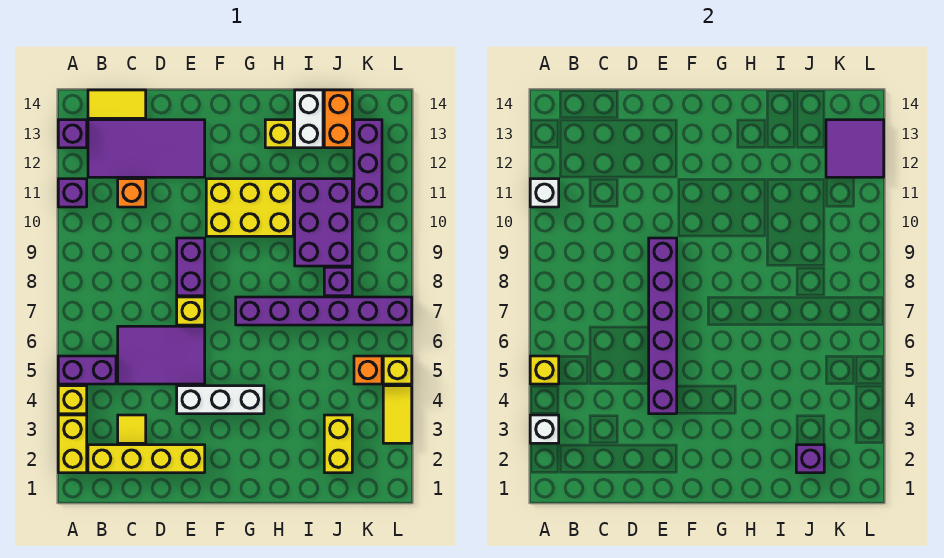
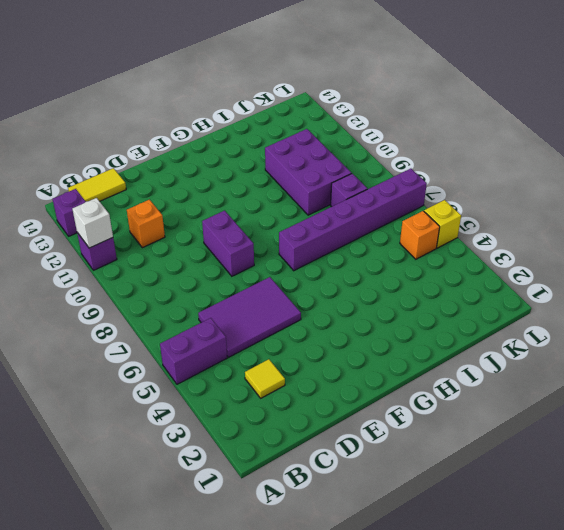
none -> yellow 1x2 brick [58,415,87,473]
none -> yellow 1x1 brick [58,386,87,414]
none -> yellow 1x4 brick [88,445,205,473]
none -> purple 2x4 tile [88,120,205,177]

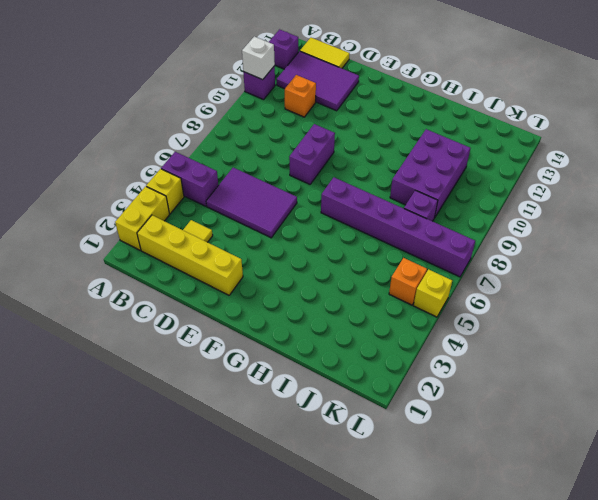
purple 2x3 tile [277,51,359,111] -> purple 2x4 tile [88,120,205,177]
none -> white 1x3 brick [177,386,264,414]
none -> yellow 1x1 brick [177,297,205,325]
none -> yellow 2x3 brick [206,179,293,236]
none -> yellow 1x1 brick [265,120,293,148]

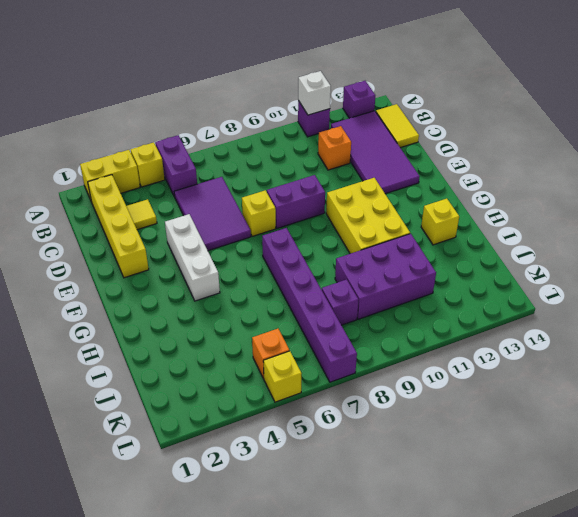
none -> white 1x2 brick [295,90,323,148]
none -> yellow 1x2 brick [324,415,352,473]
none -> orange 1x2 brick [324,90,352,148]
none -> purple 1x3 brick [354,120,382,207]

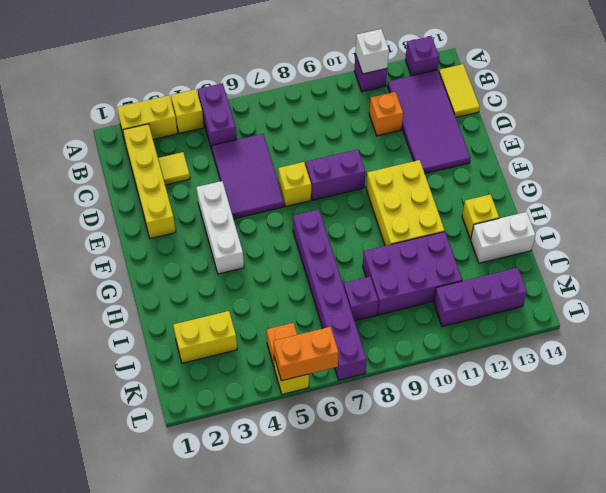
orange 1x2 brick [274,327,339,381] -> orange 1x2 brick moved to [324,90,352,148]
none -> yellow 1x2 tile [383,386,412,443]
none -> white 1x1 brick [530,415,559,443]
none -> yellow 1x1 brick [530,356,559,384]
none -> purple 1x6 brick [649,238,677,414]

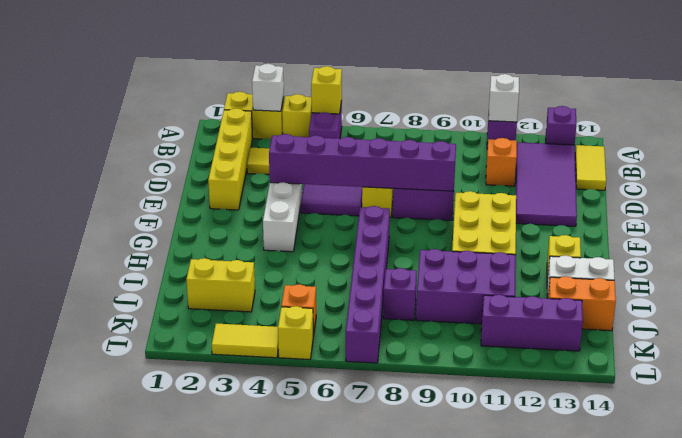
none -> purple 1x1 brick [796,445,824,473]
none -> purple 2x2 tile [826,120,884,177]

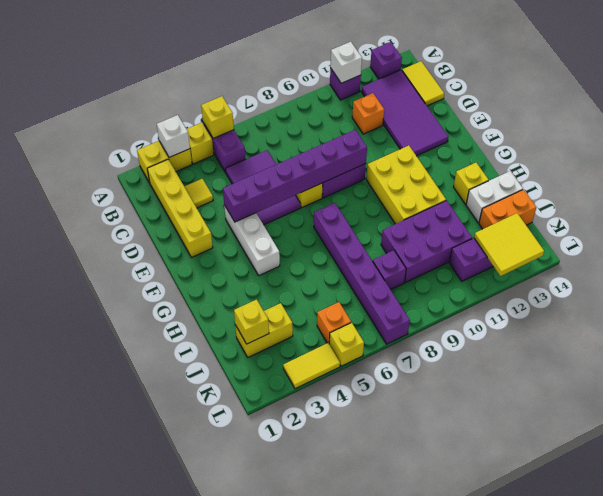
yellow 1x1 brick [234,300,269,344] -> purple 1x1 brick [796,445,824,473]
yellow 2x2 tile [474,213,544,276] -> purple 2x2 tile [826,120,884,177]

